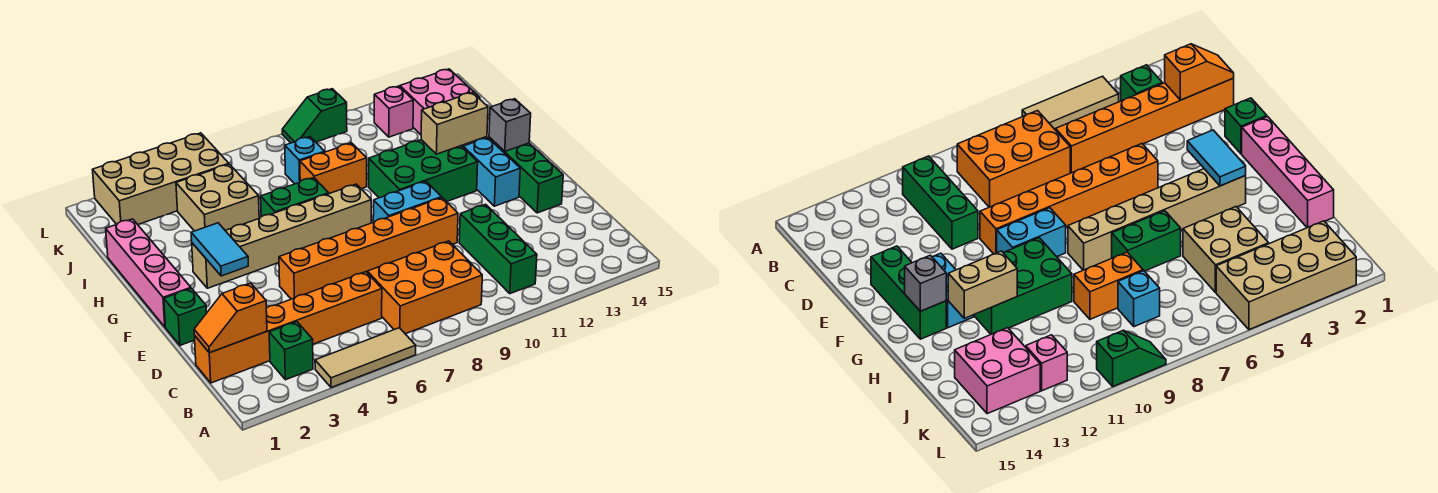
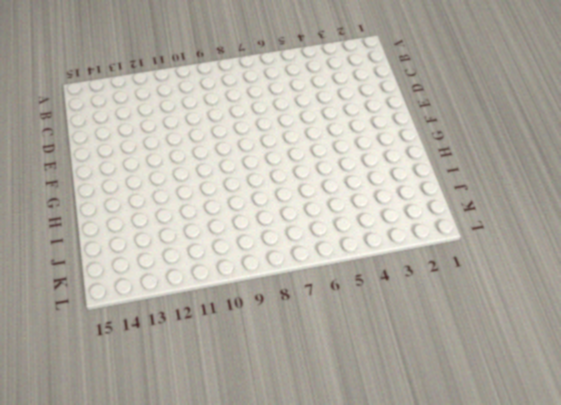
none -> tan 1x3 tile [315,328,416,388]
none -> green 1x1 brick [269,322,313,380]
none -> orange 2x3 brick [367,241,482,334]

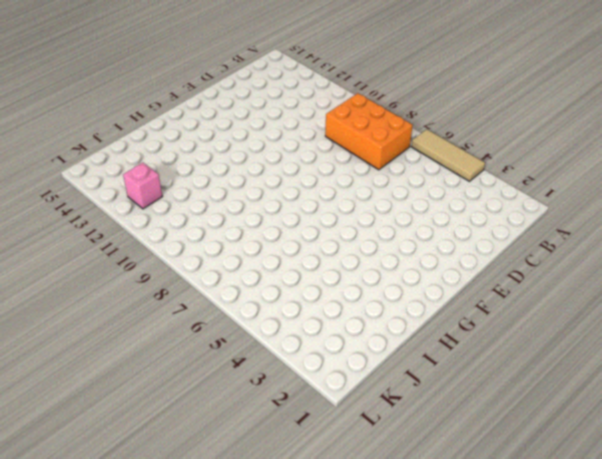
none -> green 1x1 brick [269,322,313,380]
none -> green 1x3 brick [459,204,537,294]
none -> orange 1x6 brick [194,272,382,383]

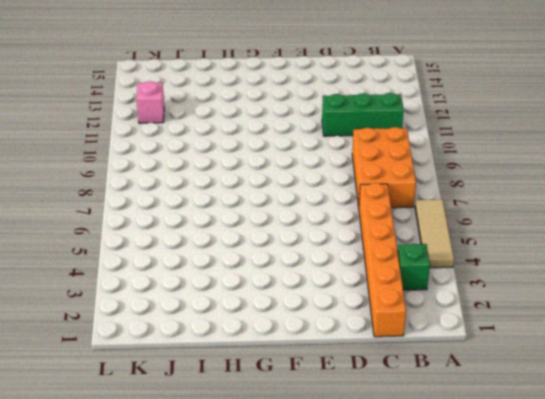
none -> green 1x1 brick [164,288,207,345]
none -> orange 1x6 brick [279,198,458,299]
none -> green 1x3 brick [489,137,563,213]

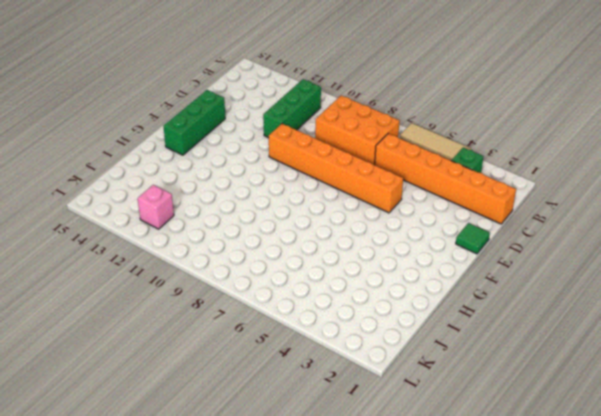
green 1x1 tile [456,223,490,254] -> green 1x1 brick [164,288,207,345]
none -> pink 1x4 brick [106,219,191,327]
none -> cyan 1x2 brick [373,181,441,222]
none -> cyan 1x2 brick [463,138,520,206]

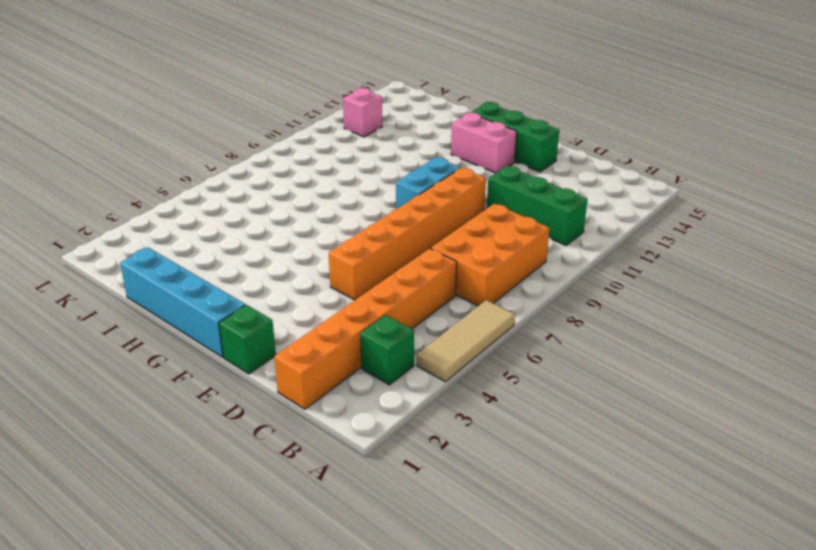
cyan 1x4 brick [120,247,246,357] -> pink 1x4 brick [106,219,191,327]
pink 1x2 brick [451,113,517,173] -> cyan 1x2 brick [463,138,520,206]
none -> tan 1x6 brick [192,184,371,288]
none -> green 2x3 brick [369,140,478,202]
none -> green 1x2 brick [261,177,329,217]

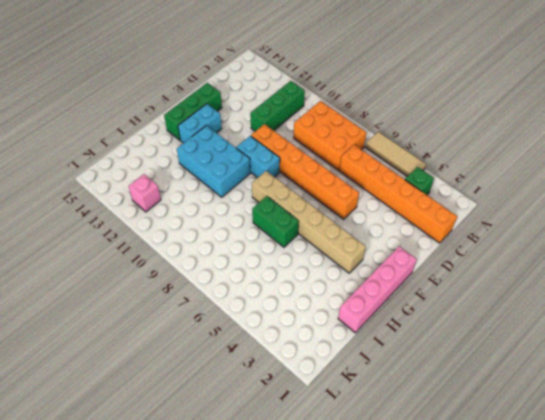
cyan 2x3 brick [177,126,250,197] -> green 2x3 brick [369,140,478,202]
none -> green 1x1 brick [164,288,207,345]
none -> tan 2x2 brick [176,164,259,231]
none -> orange 1x2 brick [300,143,367,194]

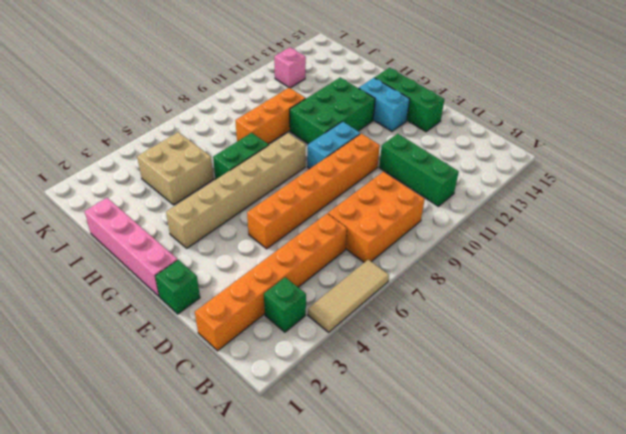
orange 1x3 brick [235,88,306,144] -> orange 1x2 brick [300,143,367,194]
none -> cyan 1x1 brick [285,137,325,184]
none -> pink 2x2 brick [400,69,480,135]
none -> tan 2x4 brick [93,133,229,224]

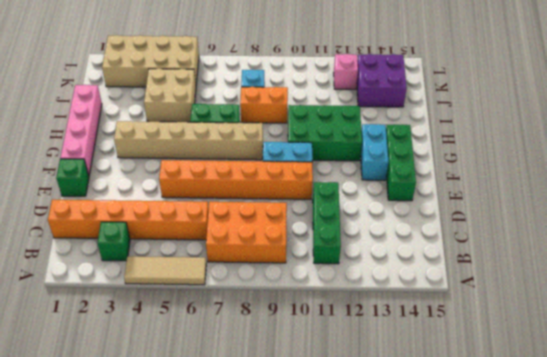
purple 2x2 brick [357,54,407,107] -> pink 2x2 brick [400,69,480,135]
none -> green 1x2 slope [282,89,347,143]
none -> orange 1x2 slope [194,283,267,353]
none -> cyan 1x2 tile [191,223,248,276]

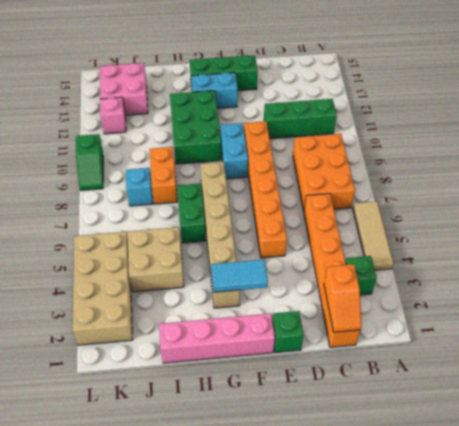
none -> grey 1x1 brick [489,99,531,151]
none -> tan 1x2 brick [421,92,488,154]

